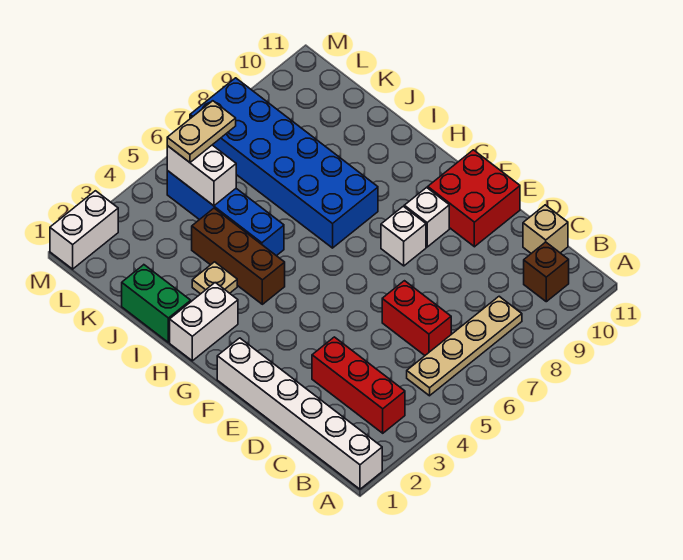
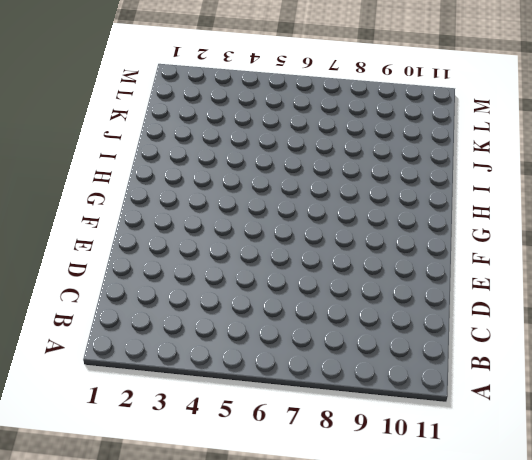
none -> white 1x6 brick [217,338,382,489]
none -> red 1x3 brick [312,337,405,433]
none -> tan 1x4 plate [407,296,522,396]

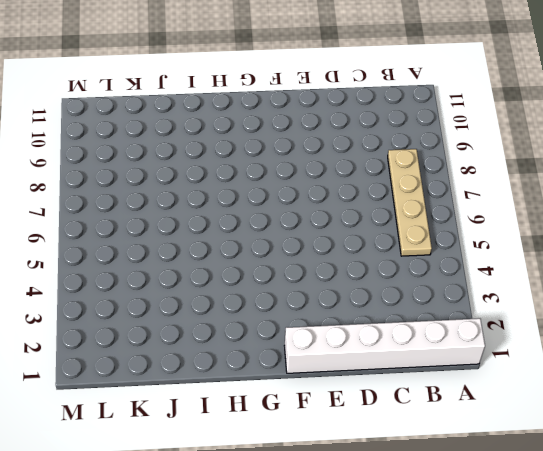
none -> red 1x3 brick [312,337,405,433]
none -> brown 1x1 brick [524,242,569,302]
none -> red 1x2 brick [382,281,451,355]

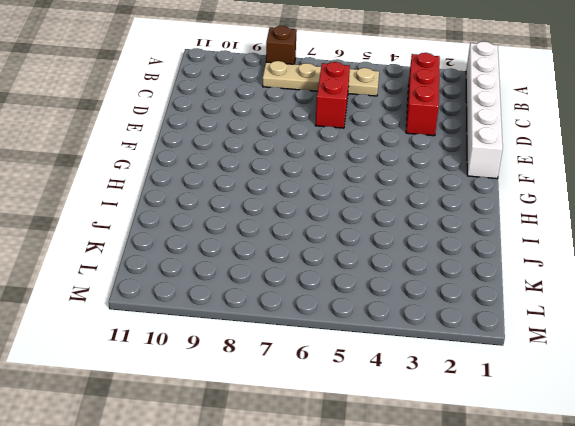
brown 1x1 brick [266,26,297,64] -> brown 1x1 brick moved to [524,242,569,302]
none -> tan 1x1 brick [523,205,568,253]
none -> red 2x2 brick [428,150,520,247]
none -> white 1x1 brick [381,206,426,266]

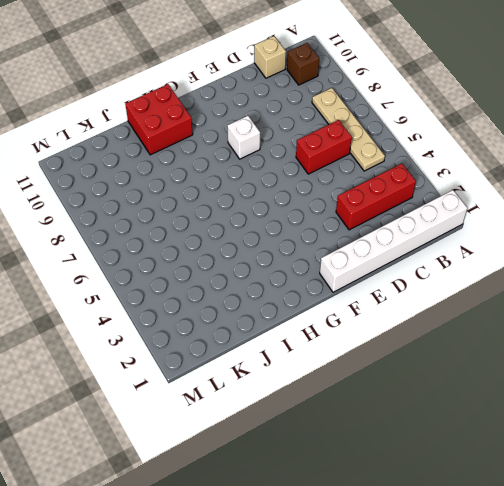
red 2x2 brick [125,84,193,155] -> red 2x2 brick moved to [428,150,520,247]
none -> white 1x1 brick [404,188,449,247]
none -> white 1x2 brick [170,283,238,361]
none -> brown 1x3 brick [192,208,285,304]

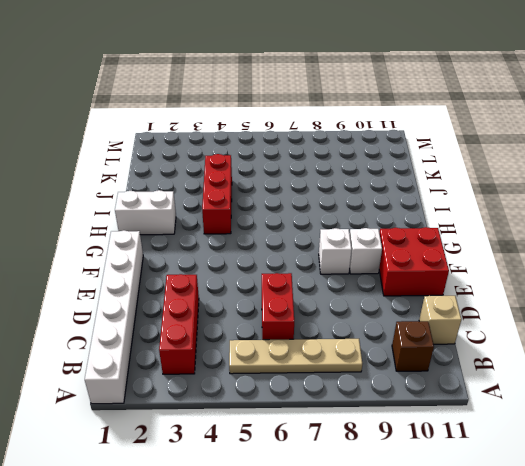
red 1x3 brick [202,154,232,234] -> brown 1x3 brick [192,208,285,304]
none -> blue 2x6 brick [190,78,378,248]
none -> green 1x2 brick [122,265,191,342]
none -> tan 1x1 plate [192,262,237,294]

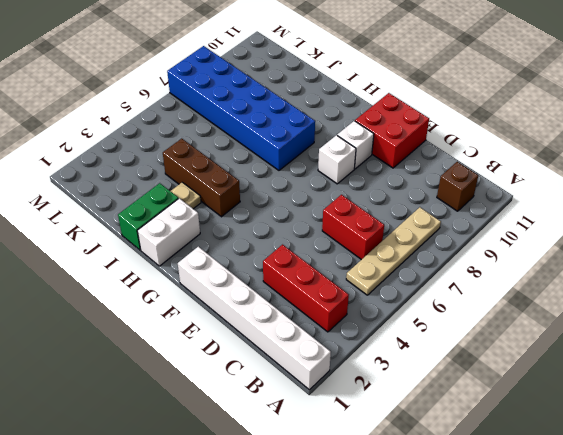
green 1x2 brick [118,183,178,250] -> green 1x2 brick turned to [122,265,191,342]
none -> tan 1x1 brick [523,205,568,253]
none -> blue 1x4 brick [167,171,284,256]
none -> white 1x2 brick [50,191,118,269]

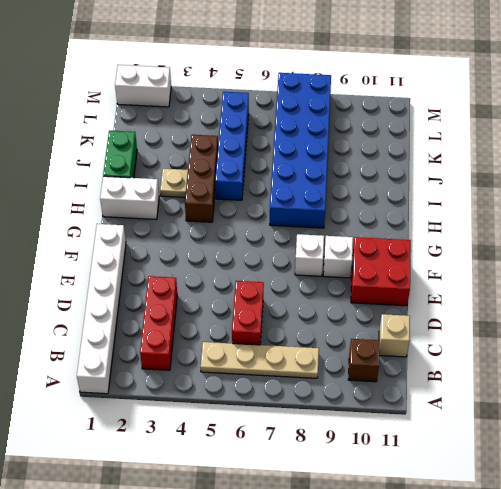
none -> white 1x2 brick [167,145,236,206]
none -> tan 1x2 plate [167,101,236,162]

